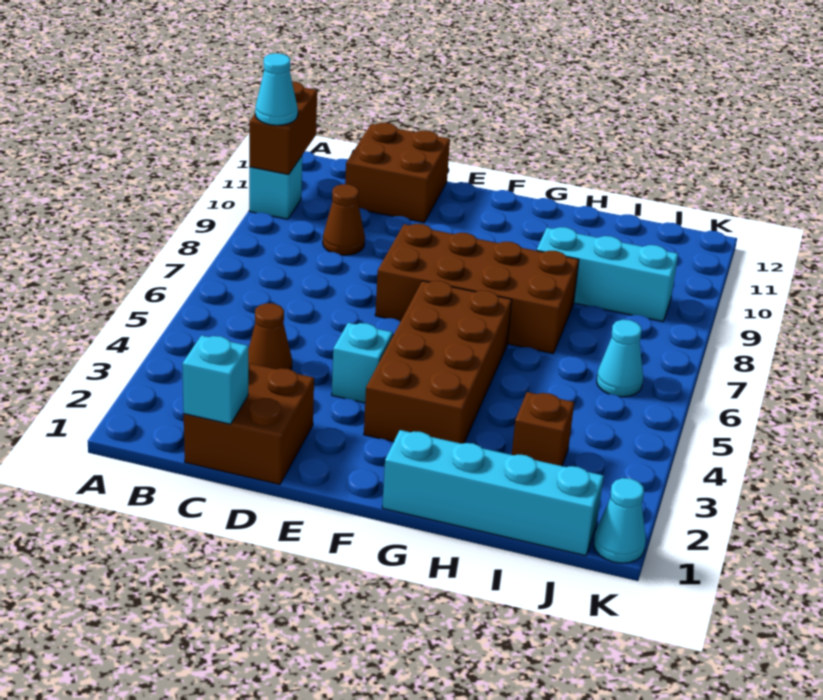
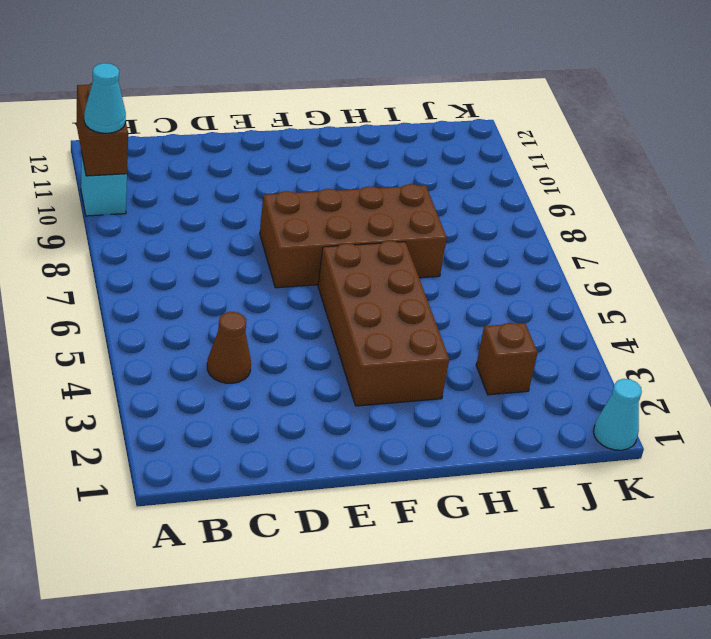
none -> brown 2x2 brick [184,363,314,485]
none -> brown 1x1 cone [323,184,365,255]
none -> brown 2x2 brick [345,123,450,222]

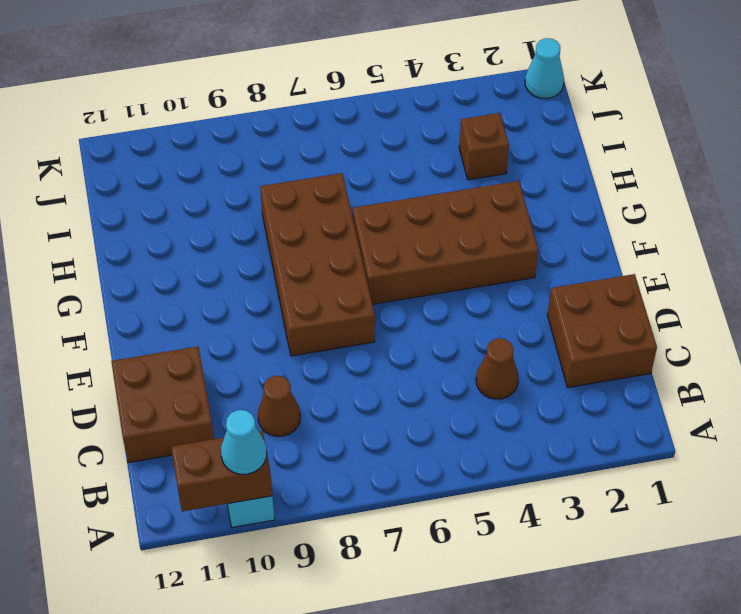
none -> cyan 1x1 brick [332,323,393,403]
none -> cyan 1x4 brick [382,430,604,556]
none -> cyan 1x3 brick [537,227,678,322]

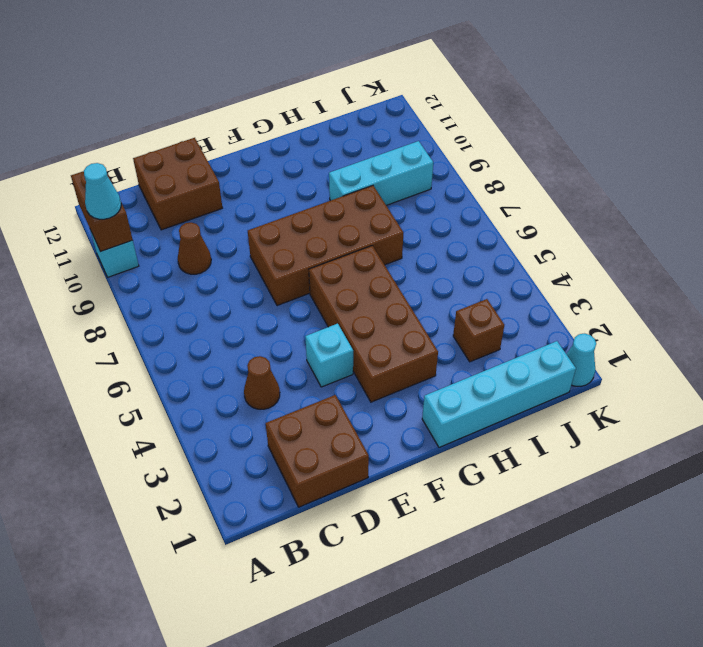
none -> cyan 1x1 cone [597,320,643,397]
none -> cyan 1x1 brick [182,335,248,424]

